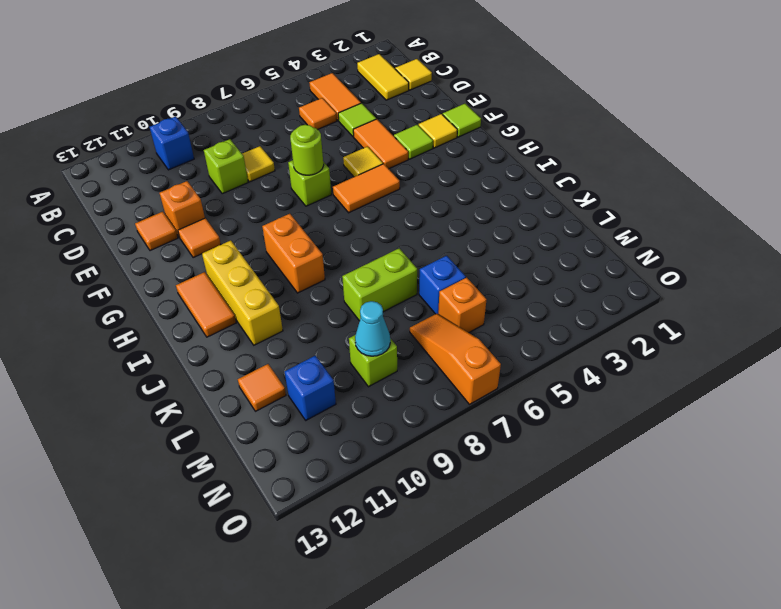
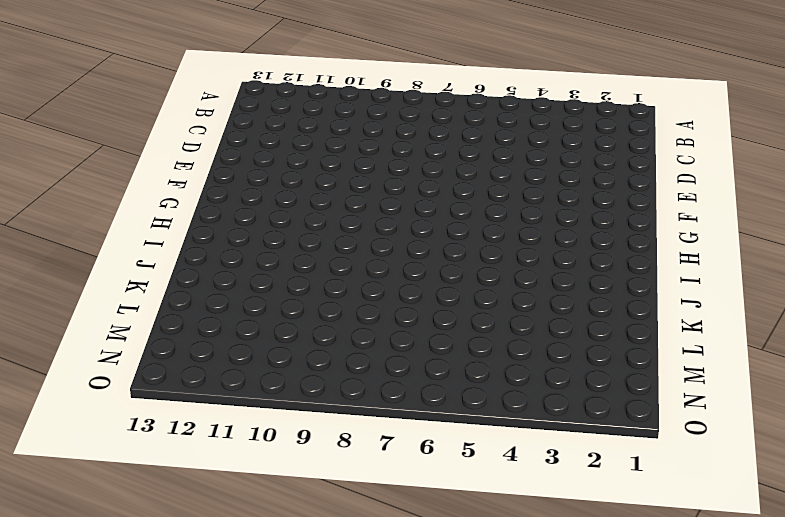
none -> yellow 1x2 tile [357,54,409,100]
none -> orange 1x2 tile [309,73,361,121]
none -> blue 1x1 brick [150,116,194,170]
none -> yellow 1x1 tile [395,59,432,90]

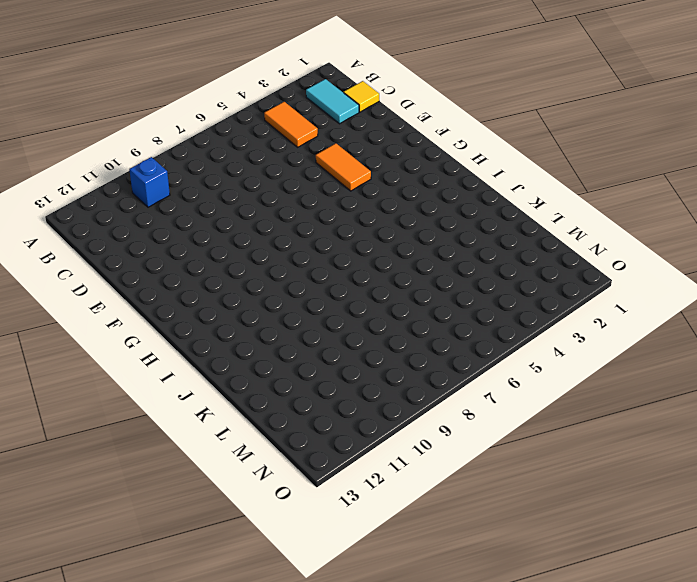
cyan 1x2 tile [306,79,359,124] -> yellow 1x2 tile [357,54,409,100]
none -> orange 1x1 tile [299,98,337,129]
none -> lime 1x1 tile [338,103,376,137]
none -> yellow 1x1 tile [242,146,275,182]
none -> lime 1x1 brick [204,139,248,194]

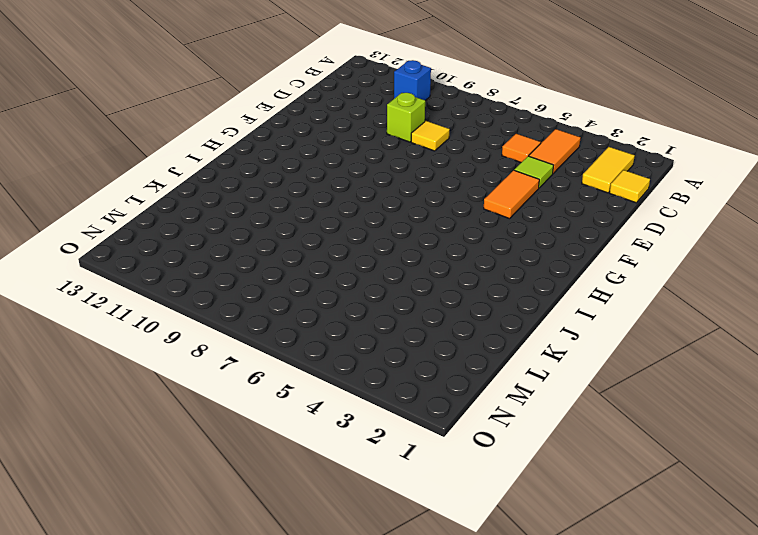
none -> orange 1x1 brick [160,181,205,236]
none -> orange 1x1 tile [135,212,178,251]
none -> lime 1x1 tile [443,104,481,137]
none -> yellow 1x1 tile [419,114,457,148]

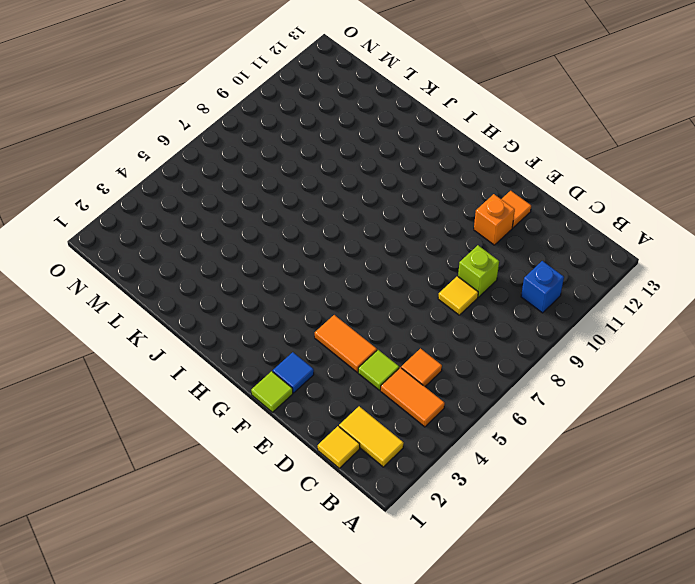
blue 1x1 tile [273,352,314,393] -> yellow 1x1 tile [419,114,457,148]
none -> lime 1x1 tile [394,125,433,159]
none -> yellow 1x1 tile [343,147,383,177]
none -> lime 1x1 brick [288,160,331,206]
none -> orange 1x1 tile [178,218,221,258]

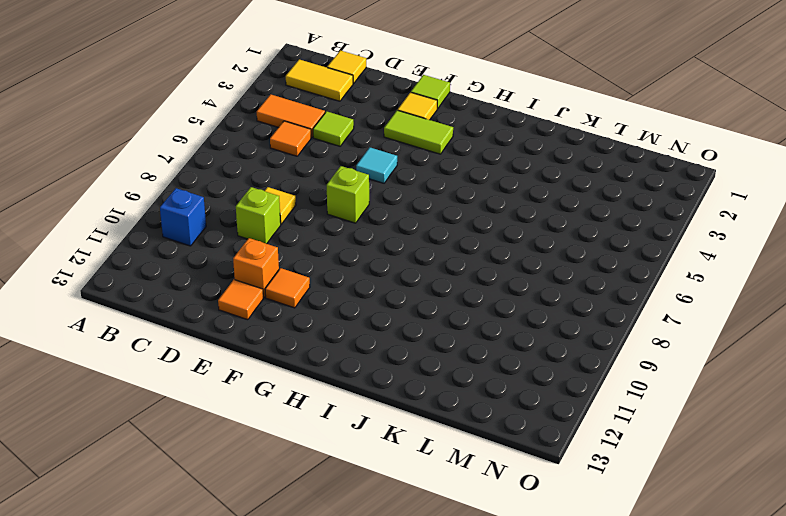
lime 1x2 tile [384,110,453,154] -> lime 1x1 tile [394,125,433,159]
cyan 1x1 tile [356,148,397,183] -> yellow 1x1 tile [343,147,383,177]
none -> orange 1x2 tile [353,119,408,169]
none -> orange 1x2 tile [333,164,400,213]
none -> orange 1x2 brick [262,214,325,293]
none -> yellow 1x3 brick [202,240,283,345]

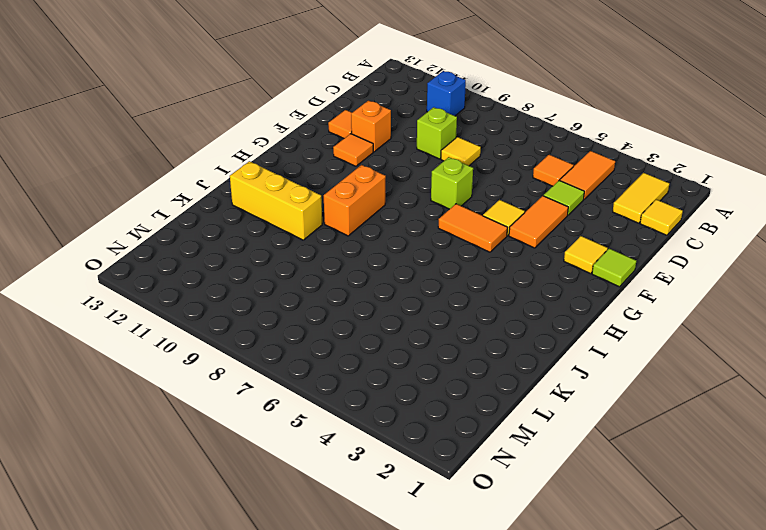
yellow 1x3 brick [230,161,322,240] -> yellow 1x3 brick turned to [202,240,283,345]
none -> lime 1x1 tile [394,125,433,159]
none -> orange 1x2 tile [176,272,236,337]
none -> lime 1x2 brick [342,248,417,321]
none -> blue 1x1 brick [419,256,466,314]

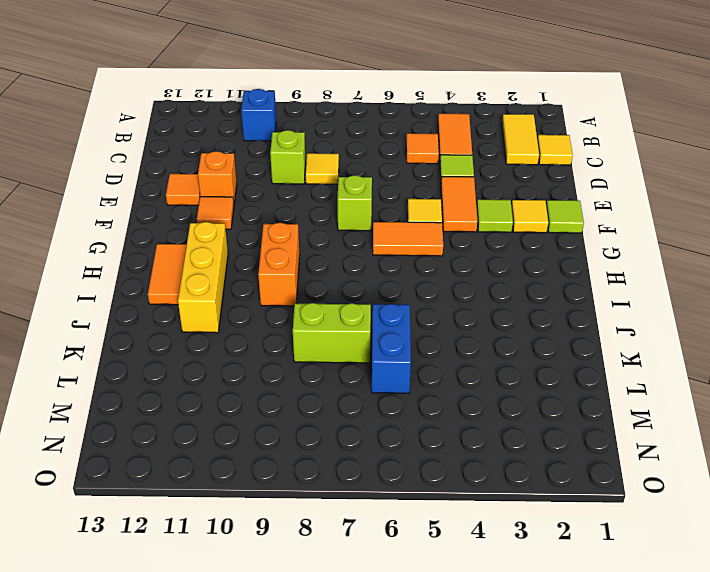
blue 1x2 brick [372,304,411,393] -> blue 1x1 brick [419,256,466,314]
none -> orange 1x1 tile [238,364,286,411]
none -> orange 1x1 brick [438,278,487,333]
none -> orange 1x3 slope [410,314,501,404]
none -> lime 1x1 brick [349,335,397,387]

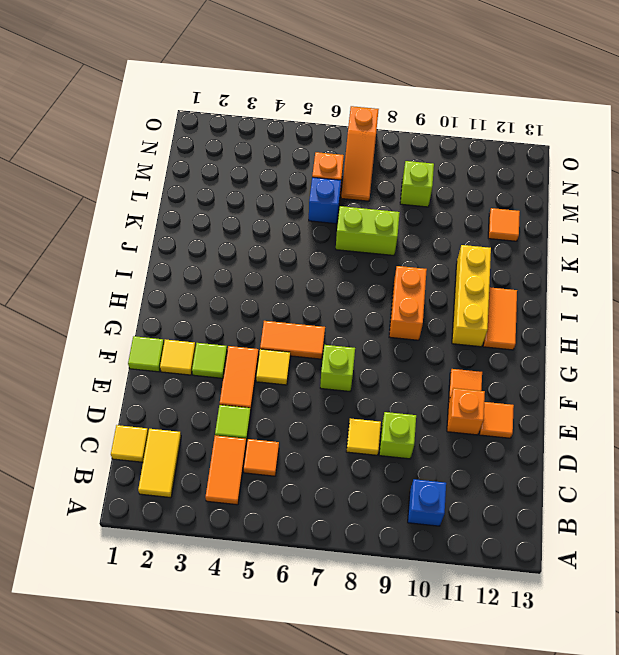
none -> blue 1x1 brick [285,356,336,420]
none -> lime 1x1 round brick [290,125,324,175]
none -> cyan 1x1 cone [355,301,390,356]

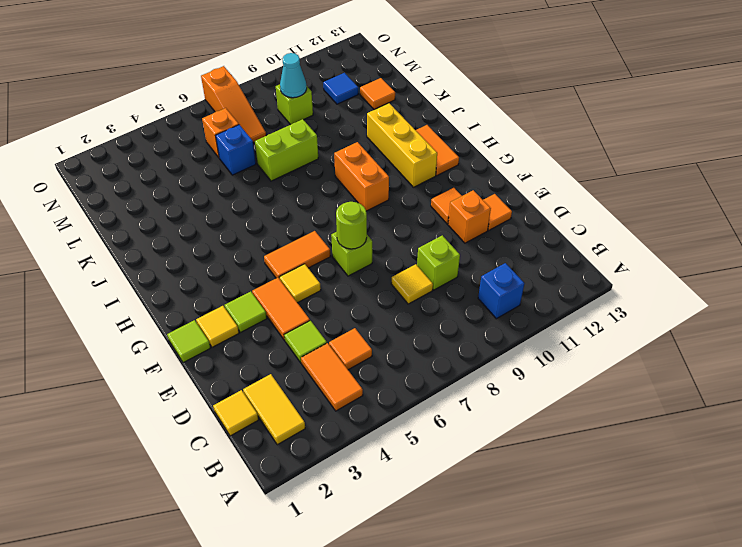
blue 1x1 tile [323,73,358,104] -> blue 1x1 brick [285,356,336,420]

